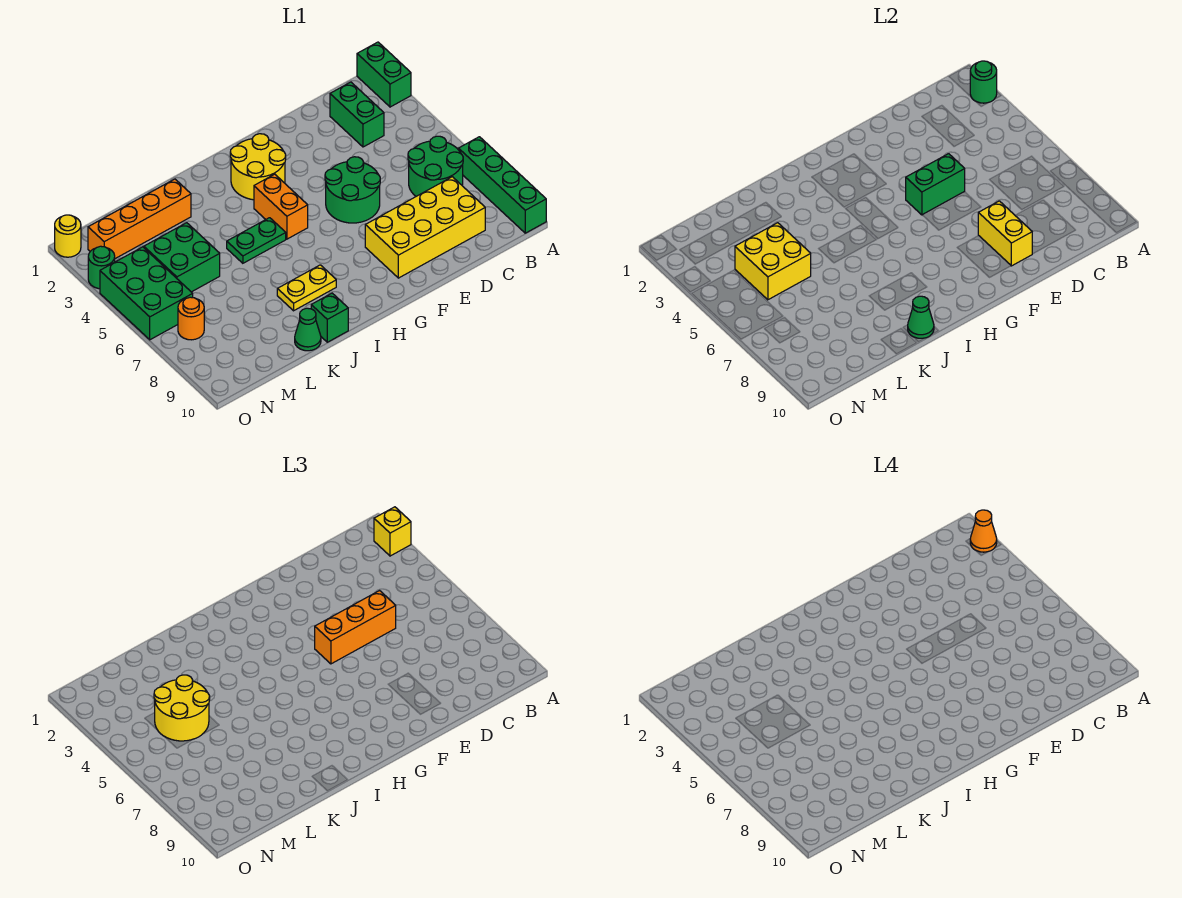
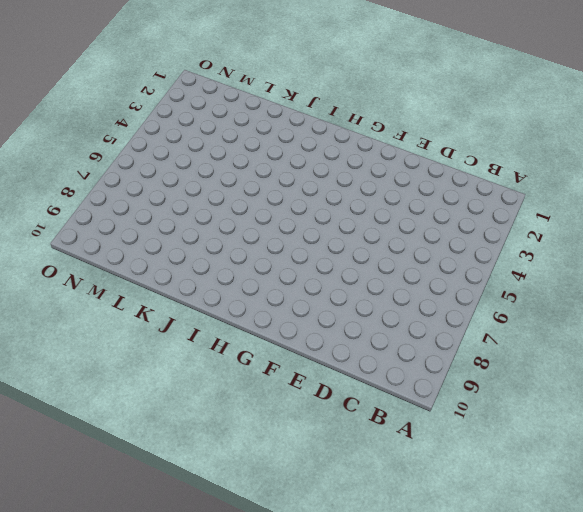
none -> green 1x2 brick [357,42,411,107]
none -> green 1x4 brick [459,137,546,233]
none -> green 2x2 round brick [408,136,463,196]

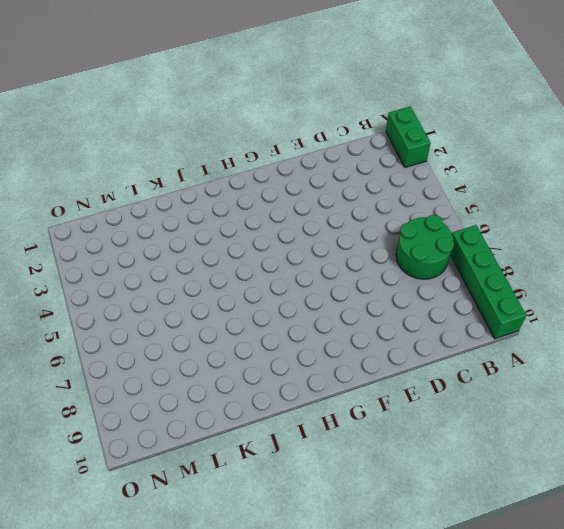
none -> green 1x2 brick [330,82,384,147]
none -> yellow 2x4 brick [365,177,485,278]
none -> green 2x2 round brick [325,157,380,223]

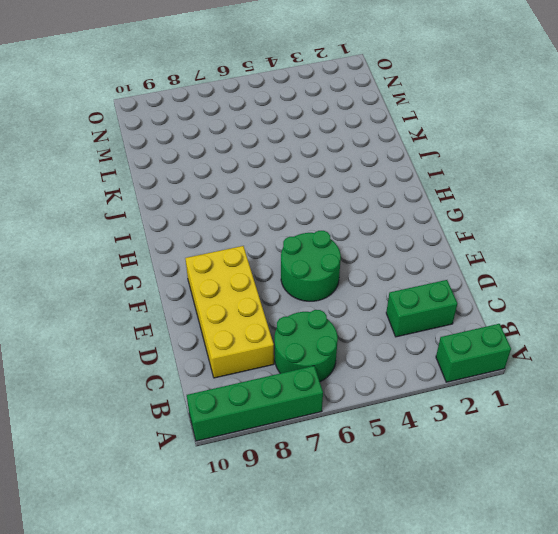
none -> yellow 2x2 round brick [230,134,286,200]
none -> orange 1x2 brick [254,174,308,239]
none -> green 1x2 plate [227,218,286,263]

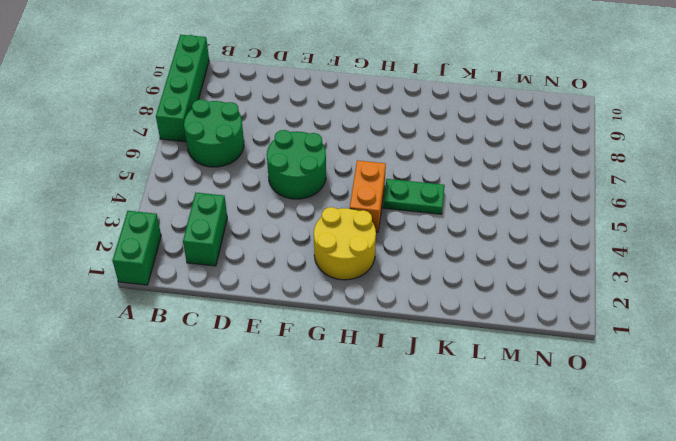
none -> yellow 2x4 brick [365,177,485,278]
none -> yellow 1x2 plate [277,265,336,311]
none -> green 1x1 brick [311,293,348,342]

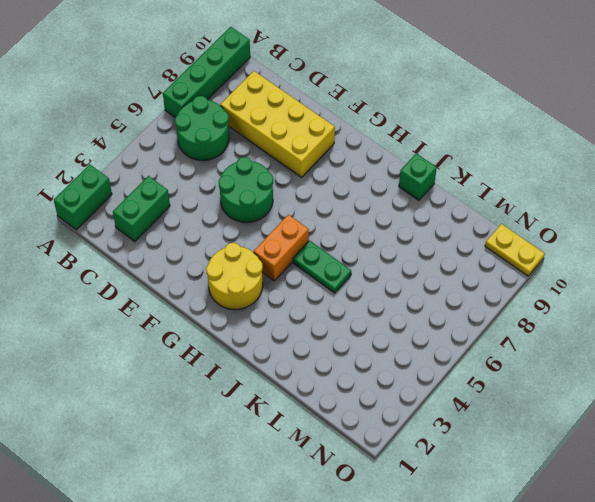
yellow 1x2 plate [485,224,545,276] -> yellow 1x2 plate moved to [277,265,336,311]
none -> orange 1x4 brick [88,179,191,259]
none -> green 1x1 cone [295,308,321,351]
none -> green 2x2 brick [144,223,220,292]

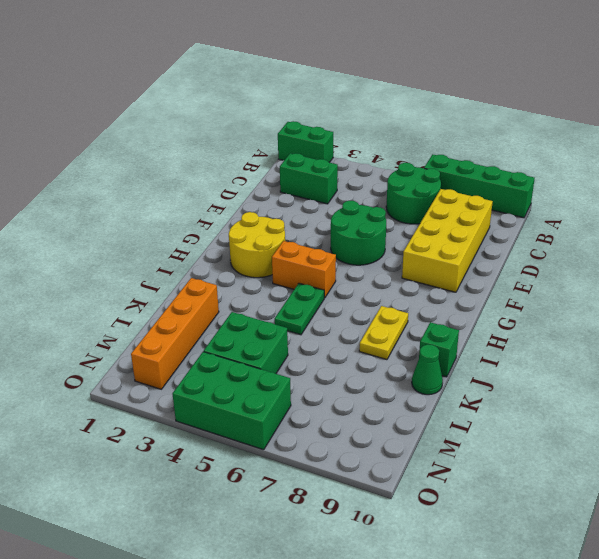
none -> orange 1x1 round brick [178,297,204,340]
none -> yellow 1x1 round brick [55,215,81,257]
none -> green 1x1 round brick [88,246,115,289]

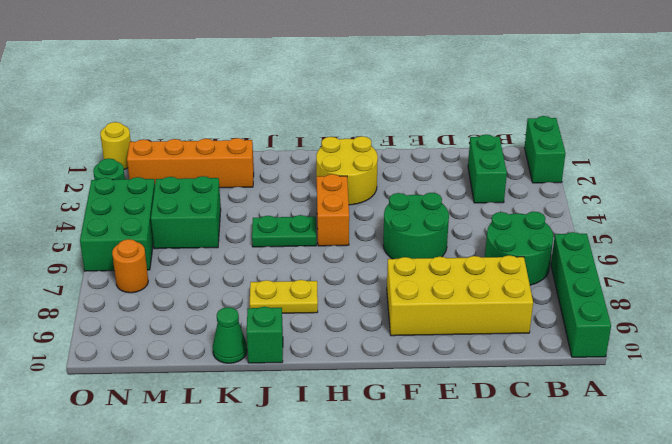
none -> green 1x1 round brick [970,61,997,103]
none -> green 1x2 brick [906,154,965,215]
none -> yellow 1x2 brick [978,201,1032,266]

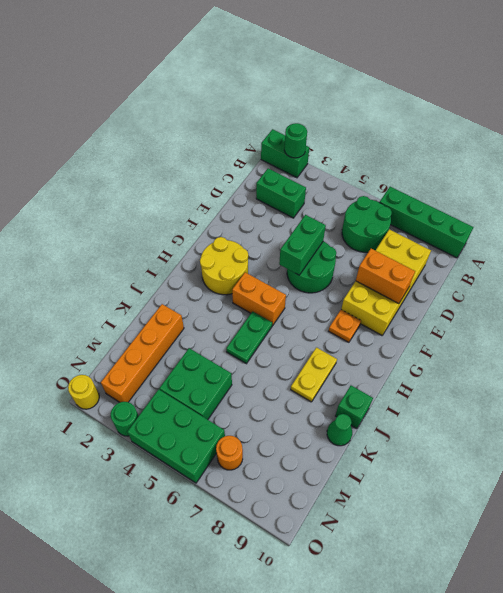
orange 1x2 brick [356,249,415,304] -> yellow 1x2 brick [978,201,1032,266]
orange 1x1 plate [329,310,361,342] -> none
none -> green 1x1 cone [908,296,934,338]
none -> yellow 2x2 brick [735,223,811,300]
none -> yellow 1x1 brick [374,507,411,556]

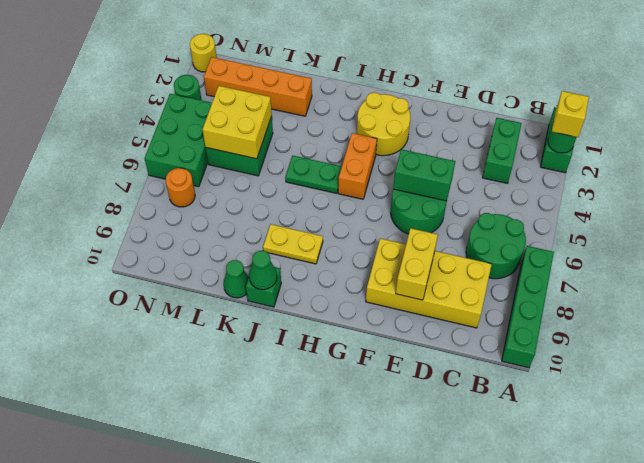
none -> orange 1x3 brick [315,591,396,664]
none -> yellow 2x2 round brick [154,675,210,741]
none -> orange 1x1 cone [970,510,997,552]

